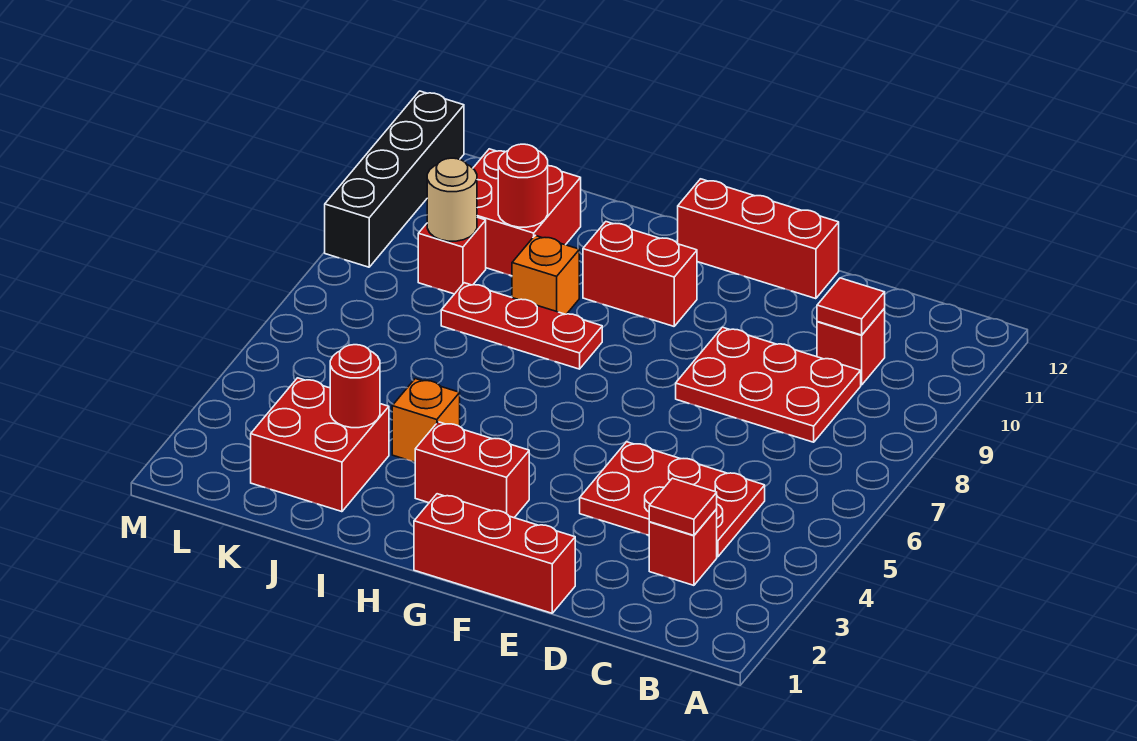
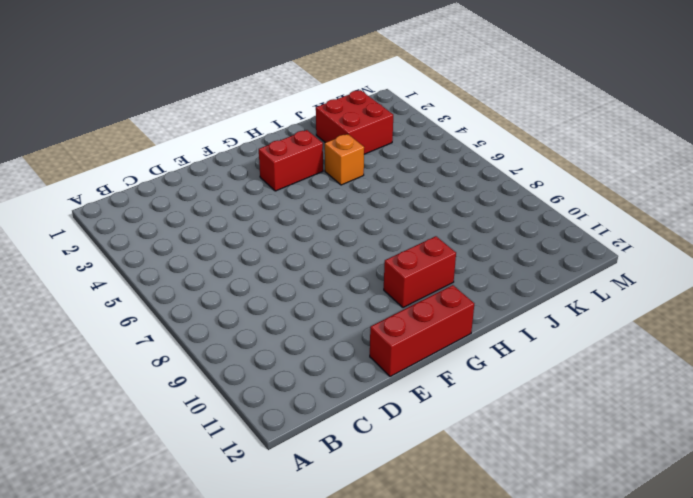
none -> red 1x1 brick [649,509,717,585]
none -> red 2x3 plate [580,442,765,557]
none -> red 2x3 plate [676,327,861,442]

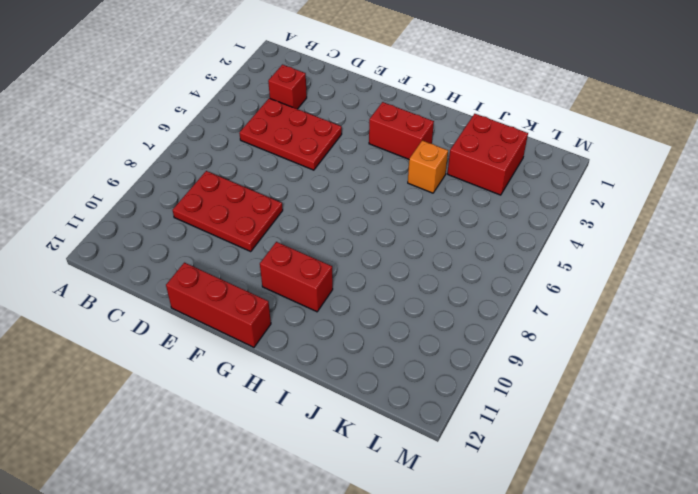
none -> red 1x1 brick [817,309,885,385]
none -> red 1x3 brick [414,494,575,613]
none -> red 1x3 plate [441,283,602,369]

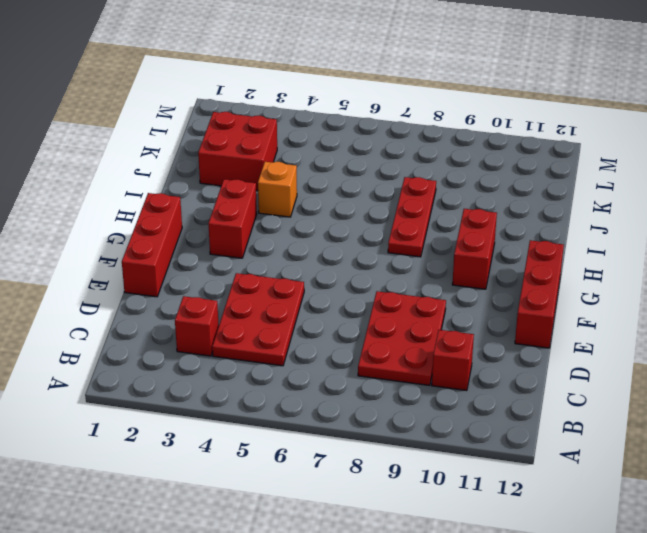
none -> orange 1x1 brick [512,236,579,314]
none -> red 2x2 brick [473,149,581,276]
none -> red 1x1 brick [418,217,486,294]

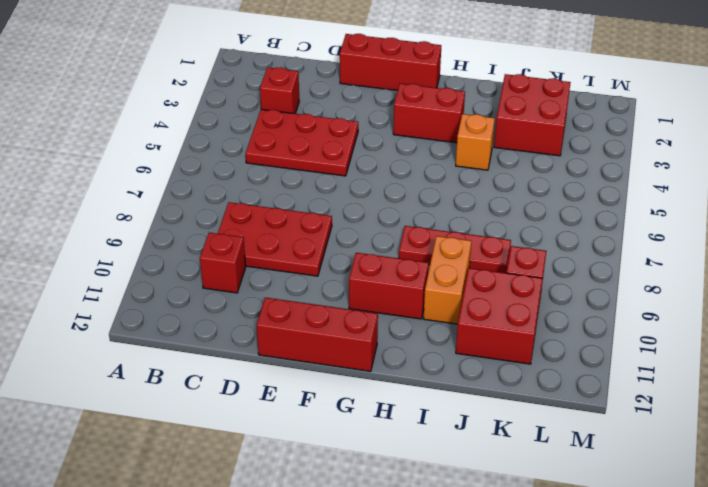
orange 1x2 brick [423,236,471,324] -> orange 1x1 brick [512,236,579,314]
none -> black 1x4 brick [325,91,464,267]
none -> red 1x1 tile [649,478,717,535]
none -> red 1x1 tile [817,278,885,335]

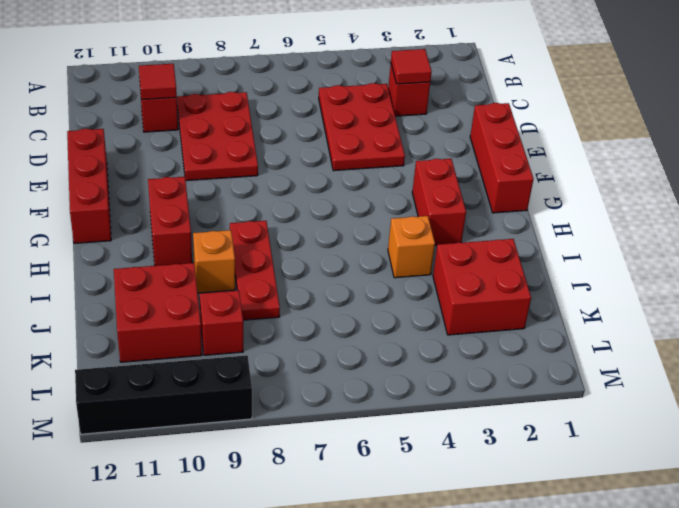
none -> red 1x1 round brick [330,345,380,428]
none -> red 1x1 round brick [498,144,548,227]
none -> tan 1x1 round brick [427,158,477,241]

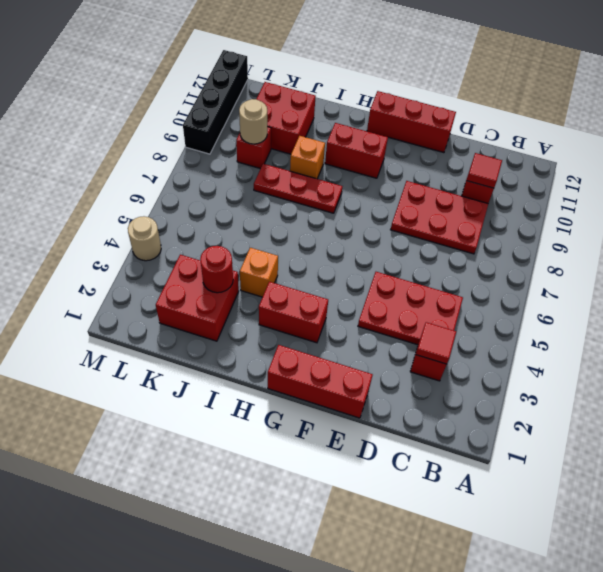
tan 1x1 round brick [128,216,161,261] -> none
none -> red 1x1 round brick [498,144,548,227]

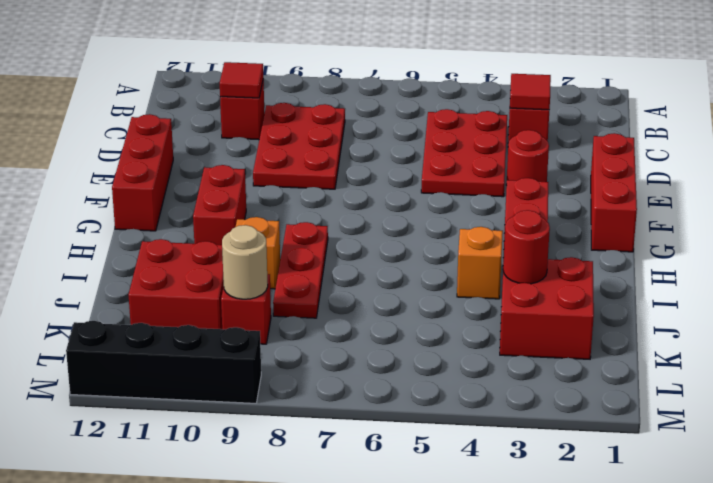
red 1x1 round brick [506,130,549,185] -> red 1x1 round brick moved to [498,144,548,227]

